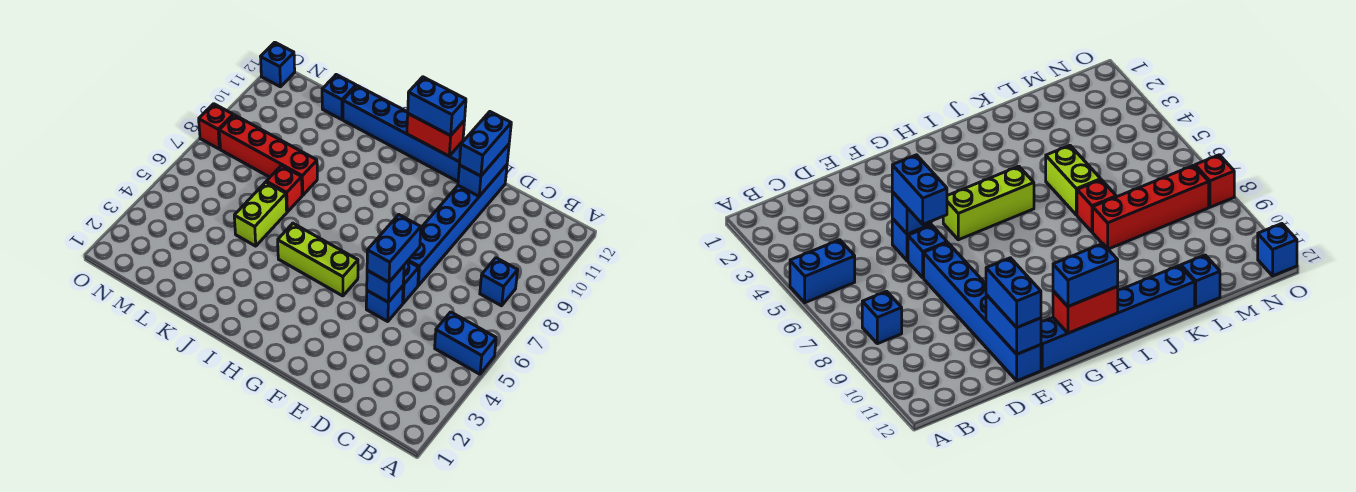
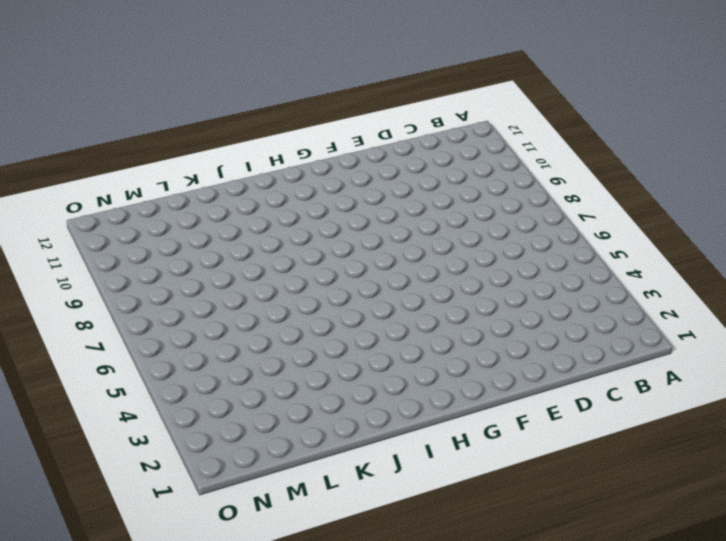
none -> blue 1x2 brick [435,312,496,374]
none -> blue 1x1 brick [480,258,518,306]
none -> blue 1x1 brick [366,286,403,321]

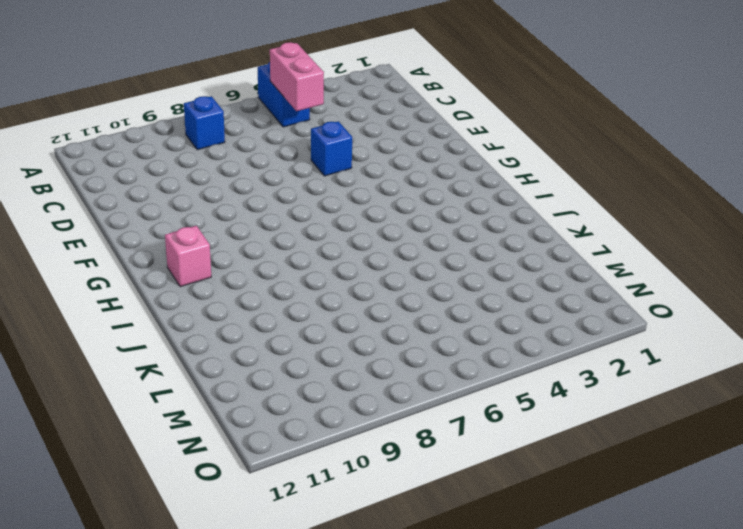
pink 1x2 brick [270,42,324,111] -> none
pink 1x1 brick [165,226,211,287] -> none
none -> blue 1x1 brick [403,261,419,303]
none -> blue 1x6 brick [408,165,507,285]
none -> blue 1x6 brick [343,86,463,182]

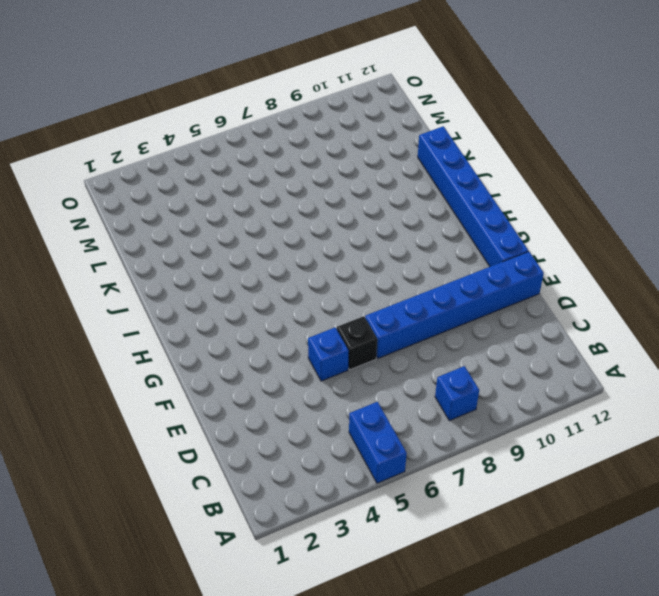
black 1x1 brick [337,316,377,370] -> blue 1x1 brick [403,261,419,303]
none -> lime 1x3 brick [278,223,358,296]
none -> lime 1x2 brick [234,182,287,246]
none -> red 1x1 brick [266,166,302,212]

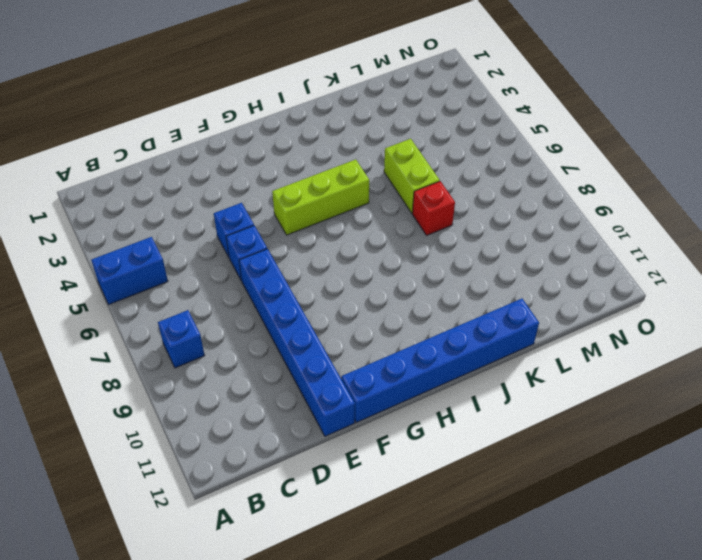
none -> red 1x4 brick [219,115,317,195]
none -> blue 1x1 brick [322,75,356,120]
none -> red 1x1 brick [199,104,233,149]

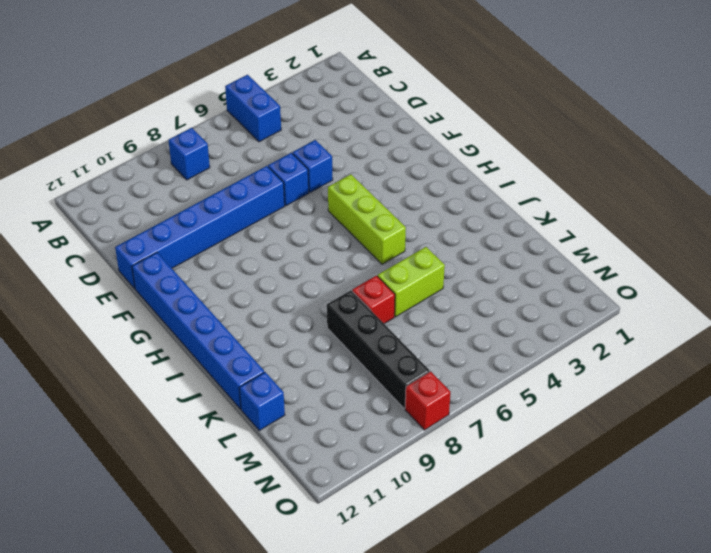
black 1x4 brick [327,290,430,409] -> red 1x4 brick [219,115,317,195]
none -> blue 1x1 brick [261,42,295,87]
none -> blue 1x1 brick [367,266,404,302]
none -> blue 1x2 brick [458,144,509,196]

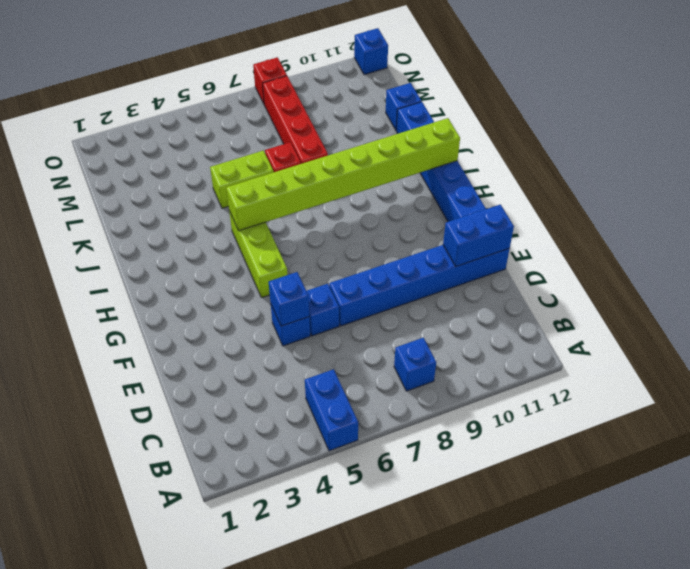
lime 1x8 brick [226,118,460,231] -> none
none -> red 1x2 brick [407,114,465,156]
none -> blue 1x2 brick [367,215,421,282]
none -> blue 1x2 brick [459,112,511,176]

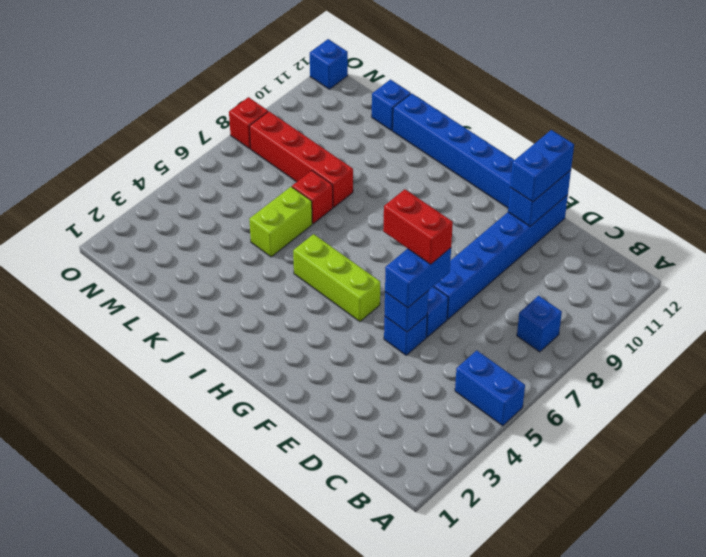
red 1x2 brick [383,189,453,264] -> red 1x2 brick moved to [407,114,465,156]
none -> blue 1x2 brick [408,77,466,136]

